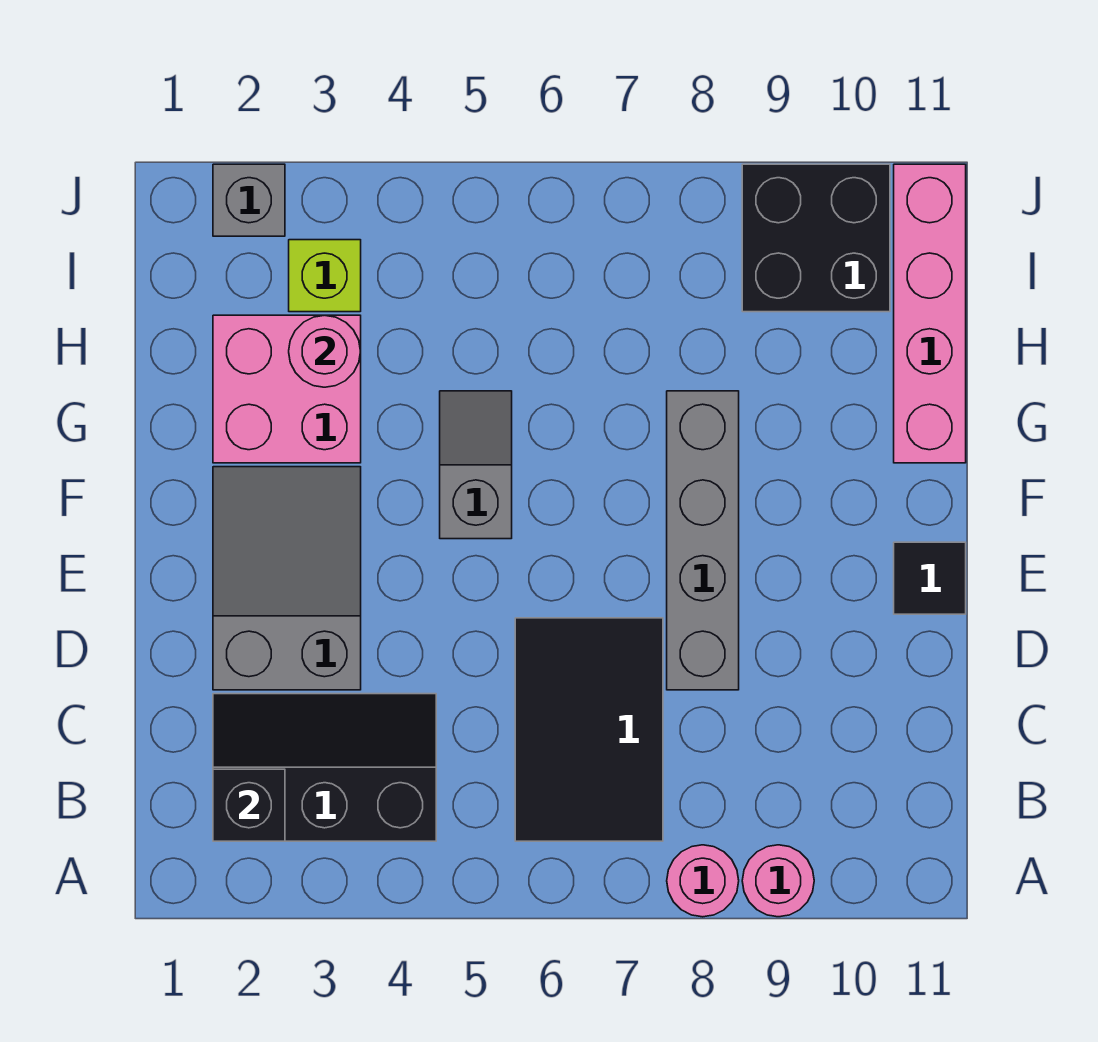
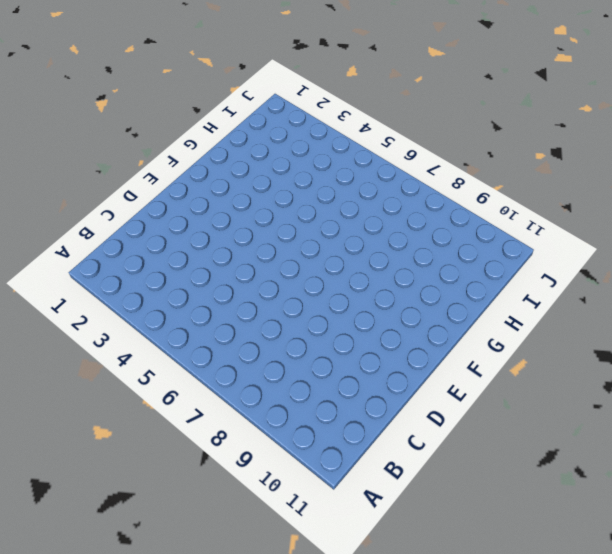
none -> pink 1x1 round brick [667,845,739,917]
none -> pink 1x1 round brick [742,845,814,917]
none -> black 2x3 slope [213,694,436,841]

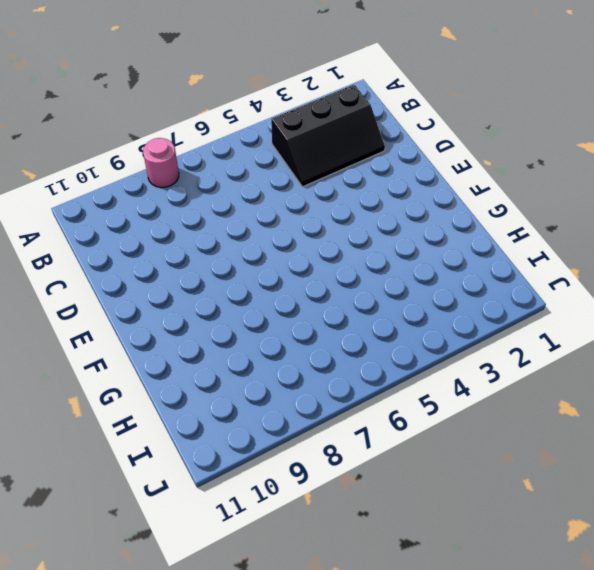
none -> pink 1x1 round brick [742,845,814,917]
none -> black 2x3 tile [515,618,663,841]
none -> grey 2x3 slope [213,467,361,690]

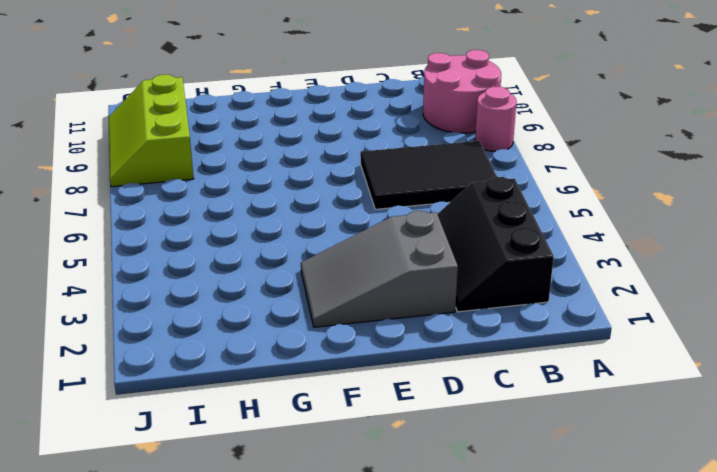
pink 2x2 round brick [423,50,501,133] -> pink 1x1 round brick [742,845,814,917]
lime 2x3 slope [109,75,194,187] -> black 2x2 brick [742,164,890,312]
none -> grey 1x4 brick [667,391,739,690]
none -> black 1x1 tile [894,542,966,614]
none -> grey 1x2 slope [440,391,512,539]

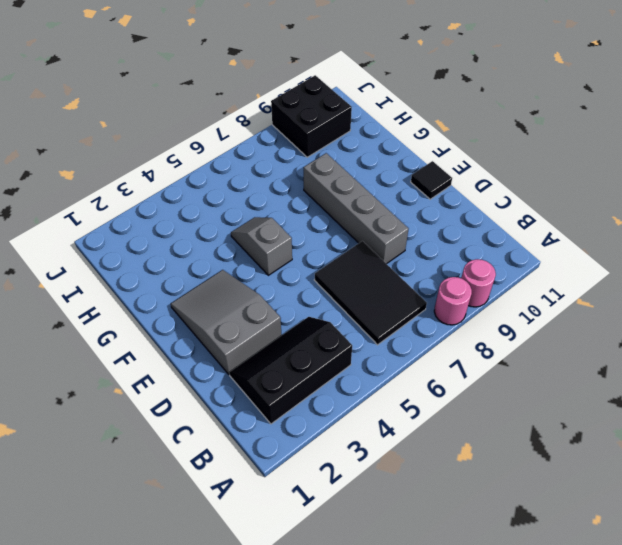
none -> pink 2x2 brick [213,315,361,463]
none -> pink 1x4 brick [894,164,966,463]
none -> lime 1x1 brick [289,240,361,312]

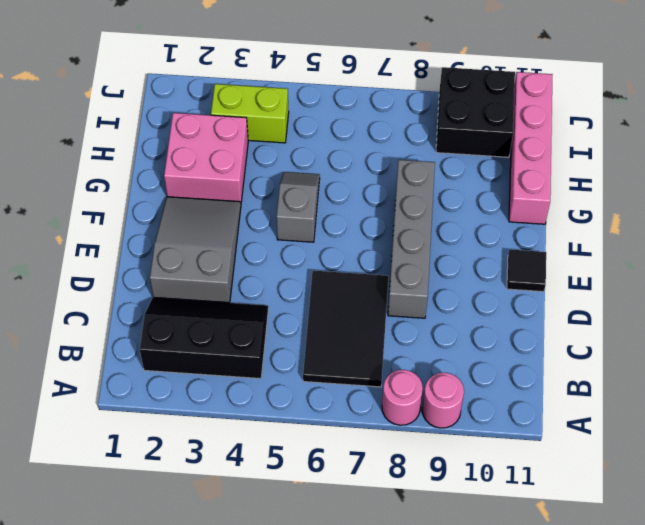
lime 1x2 brick [211,84,289,143] -> lime 1x1 brick [289,240,361,312]
none -> grey 1x1 brick [213,164,285,236]
none -> black 1x1 brick [213,769,285,841]
none -> pink 1x1 round brick [289,315,361,387]

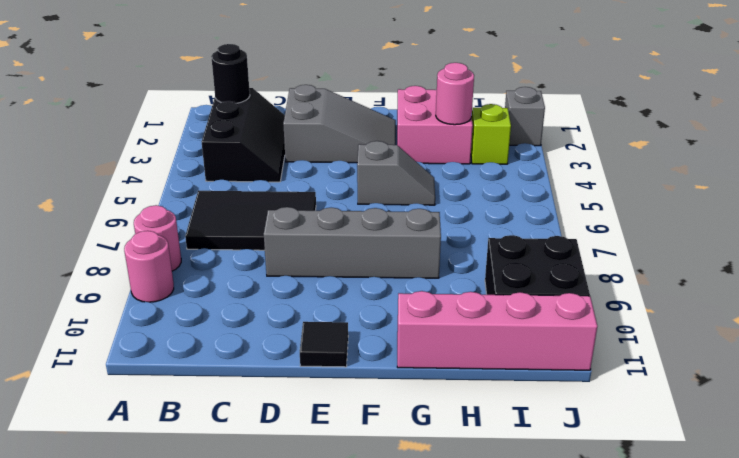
black 1x1 round brick [211,44,250,103] -> black 1x1 brick [213,769,285,841]

